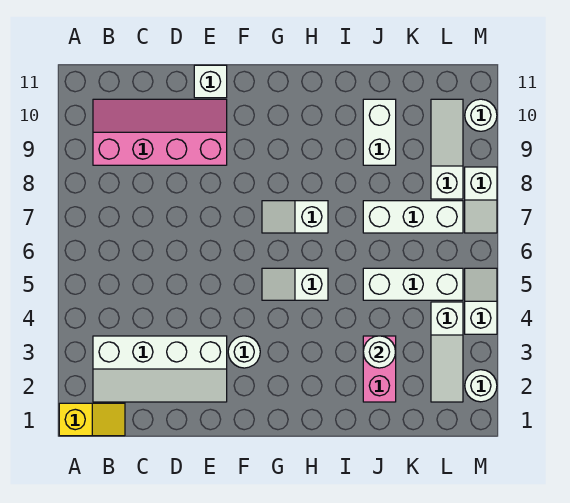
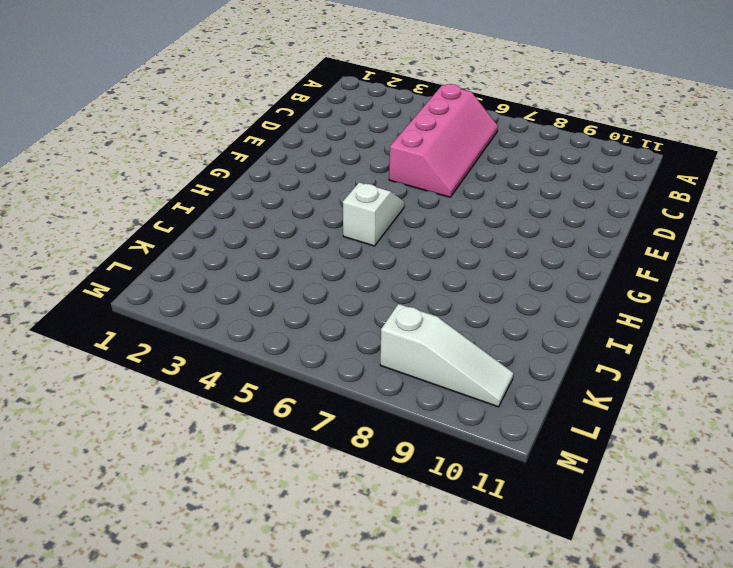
pink 2x4 slope [389,84,498,197] -> pink 2x4 slope moved to [93,99,227,165]
none -> yellow 1x2 slope [59,403,125,436]
none -> white 2x4 slope [93,336,227,402]
none -> white 1x1 brick [194,65,227,98]

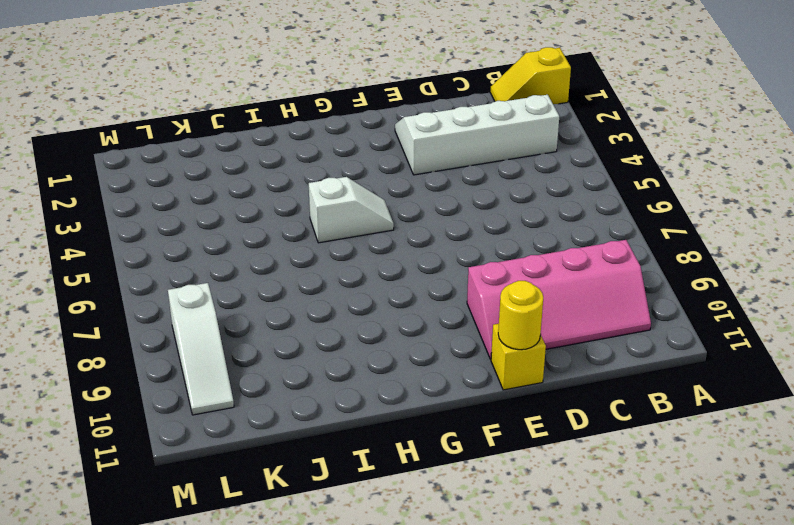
yellow 1x1 brick [491,324,546,390] -> white 1x1 brick [194,65,227,98]
yellow 1x1 round brick [498,281,543,350] -> none
none -> white 1x1 round brick [228,336,260,368]
none -> white 1x2 slope [262,201,328,233]
none -> pink 1x2 brick [363,336,396,402]

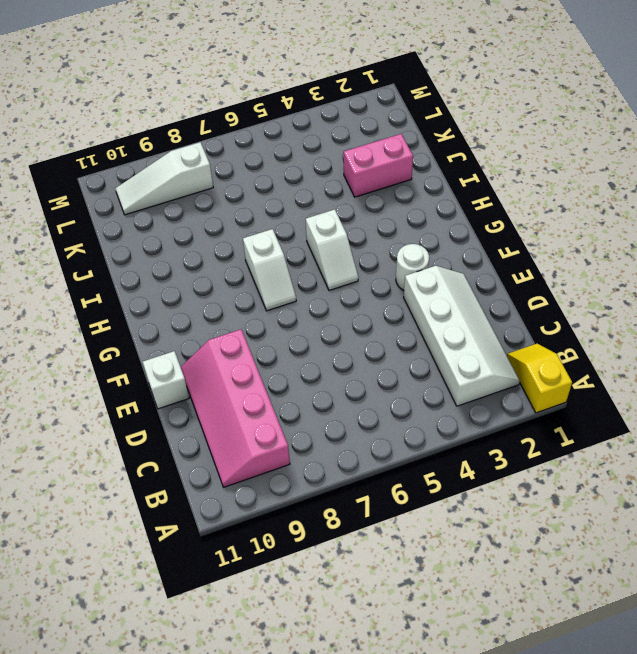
none -> white 1x3 brick [363,268,463,300]
none -> white 1x3 brick [363,201,463,233]
none -> white 1x2 brick [363,99,396,165]

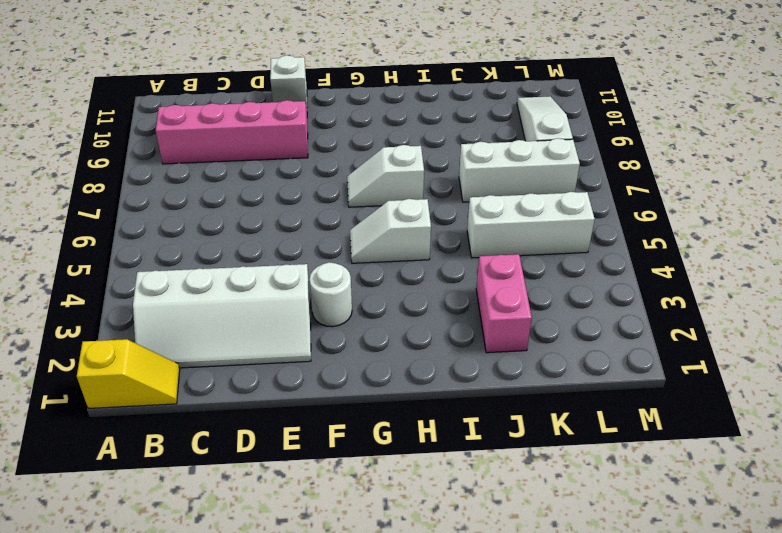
none -> white 1x2 brick [363,99,396,165]
none -> white 1x3 slope [431,302,463,402]
none -> white 1x1 round brick [465,370,497,402]

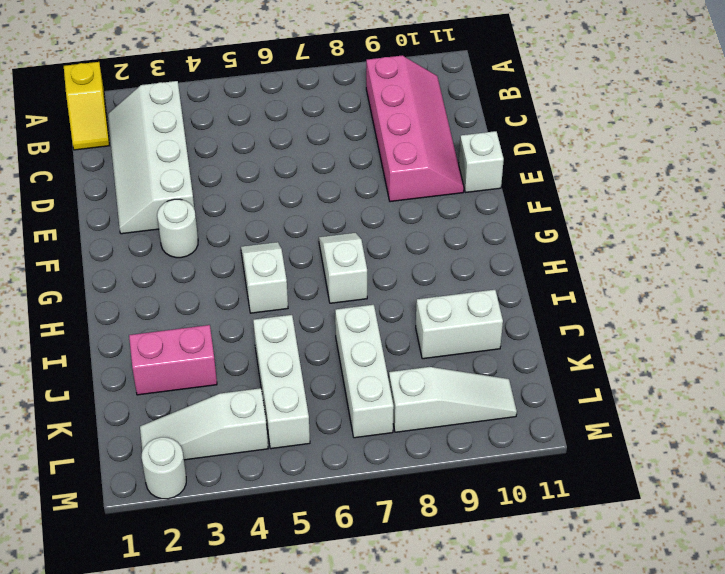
none -> white 1x2 slope [465,268,497,334]
none -> white 1x2 slope [465,167,497,233]
none -> white 1x1 round brick [465,99,497,131]

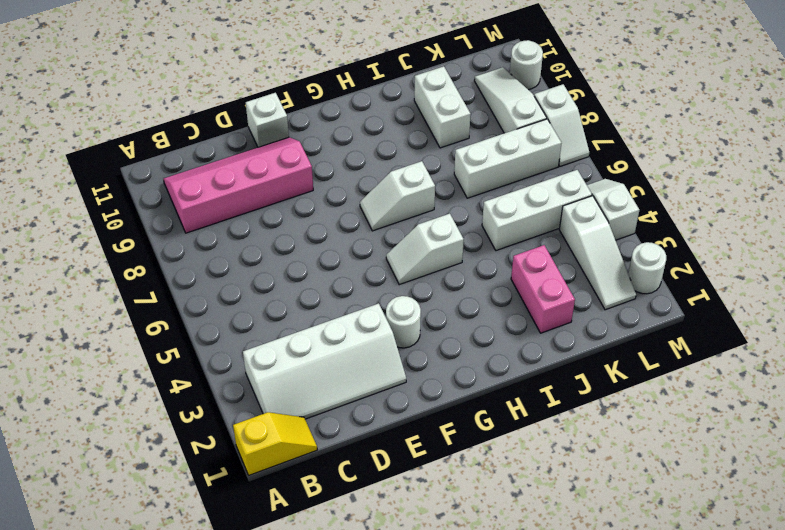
none -> white 1x1 round brick [363,336,396,368]

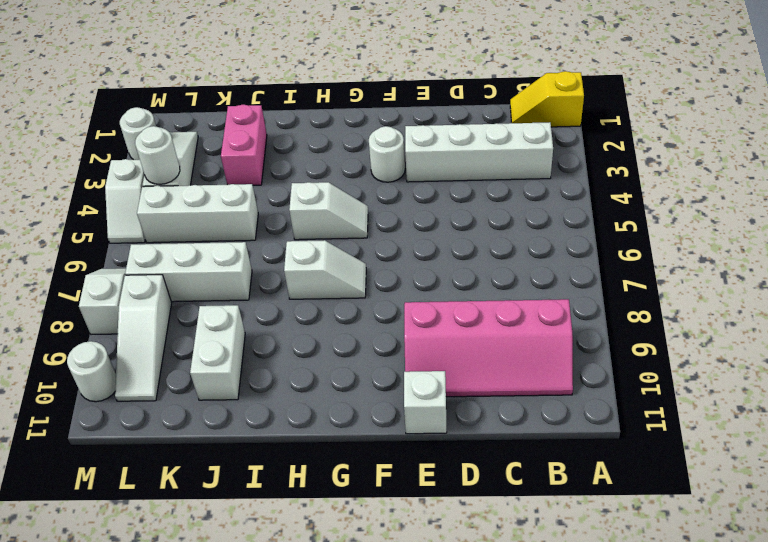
white 1x1 round brick [135,126,180,184] -> white 1x1 round brick moved to [363,336,396,368]

